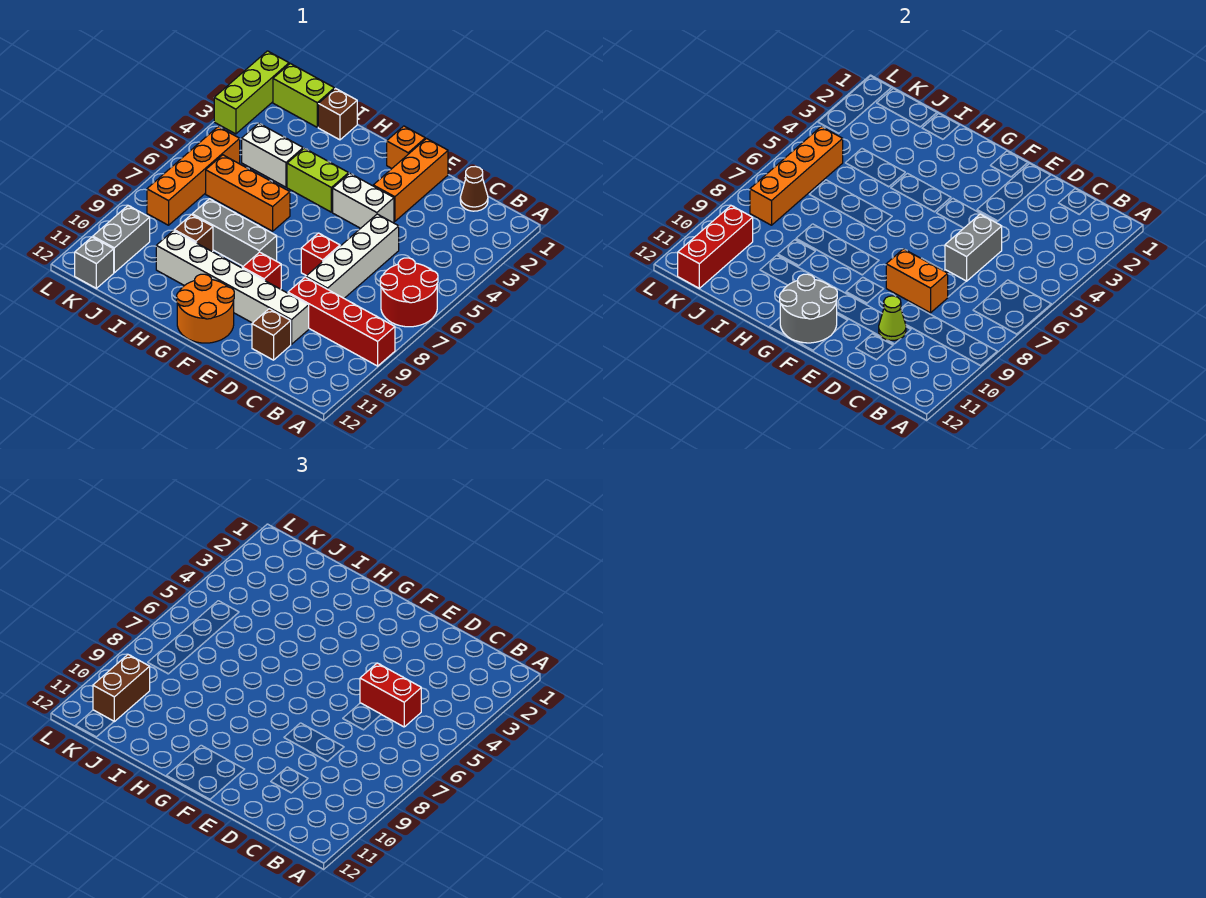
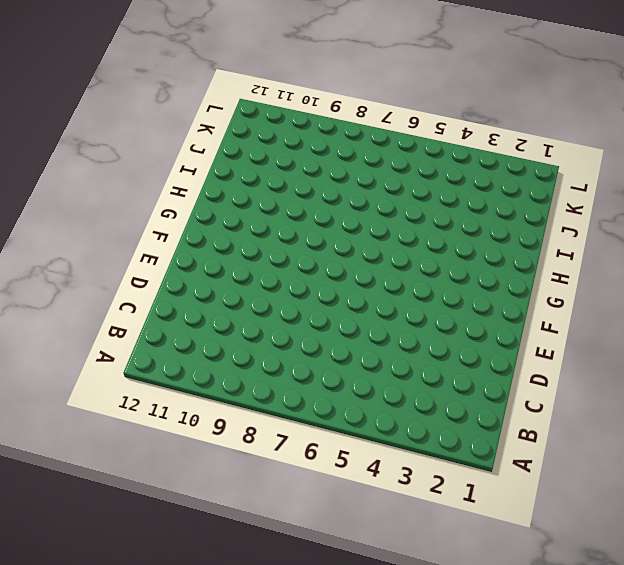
none -> red 2x2 round brick [380,258,438,327]
none -> red 1x4 brick [288,277,395,366]
none -> brown 1x1 cone [460,166,488,211]
none -> white 1x4 brick [306,214,399,298]

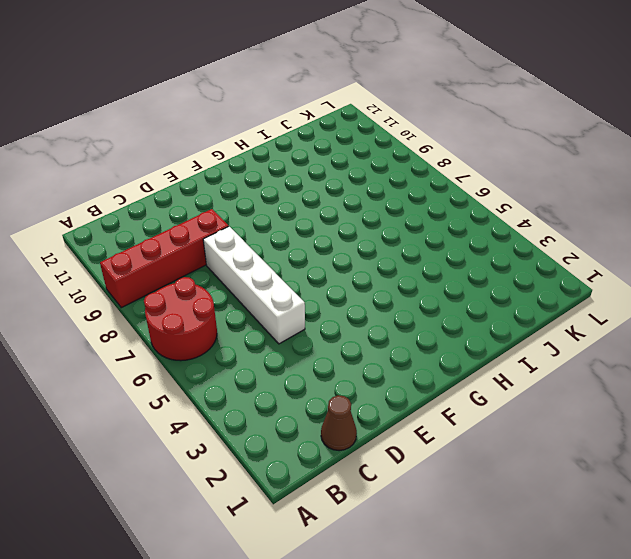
none -> white 1x6 brick [156,230,309,344]
none -> brown 1x1 brick [252,309,291,360]
none -> orange 1x3 brick [373,139,448,221]
none -> white 1x2 brick [333,173,394,228]

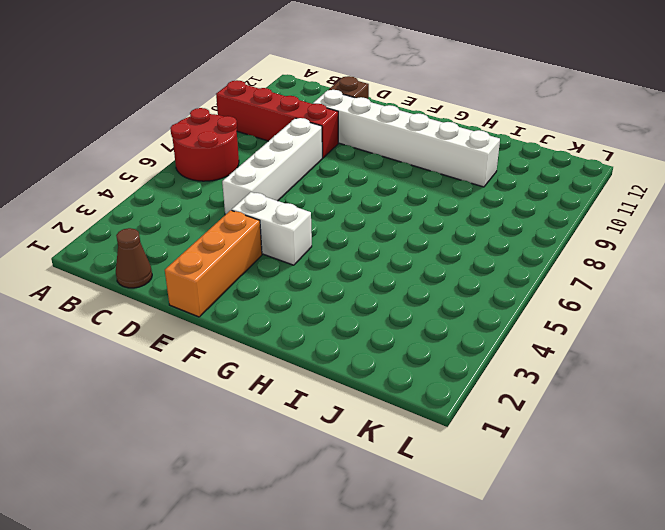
none -> red 1x1 brick [301,233,340,276]
none -> orange 1x1 brick [387,126,425,168]
none -> red 1x1 brick [242,252,281,289]
none -> orange 2x2 round brick [177,274,234,343]

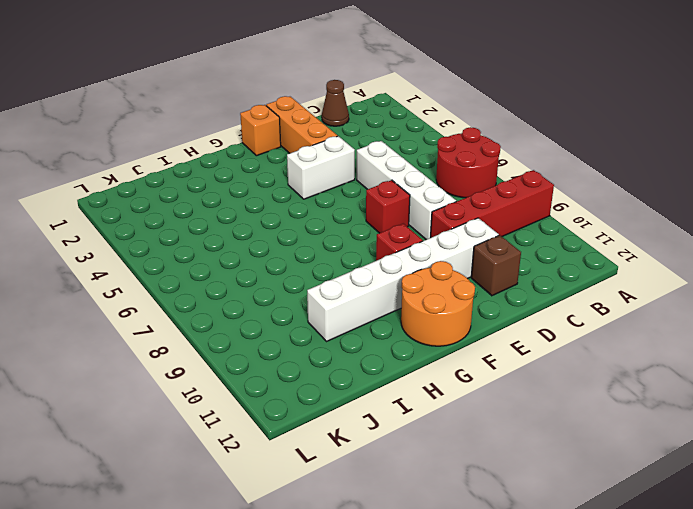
none -> lime 1x2 brick [287,148,349,212]
none -> grey 1x3 brick [192,199,277,266]
none -> orange 1x3 brick [206,155,290,231]
none -> brown 1x1 brick [318,89,357,140]

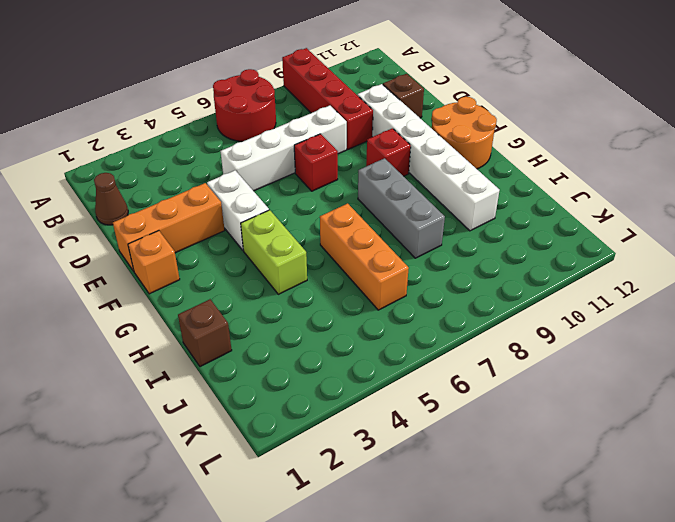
none -> white 1x2 brick [242,123,303,187]
none -> brown 1x1 brick [174,215,213,252]
none -> lime 1x2 brick [273,64,334,127]
none -> orange 1x4 brick [147,127,240,225]

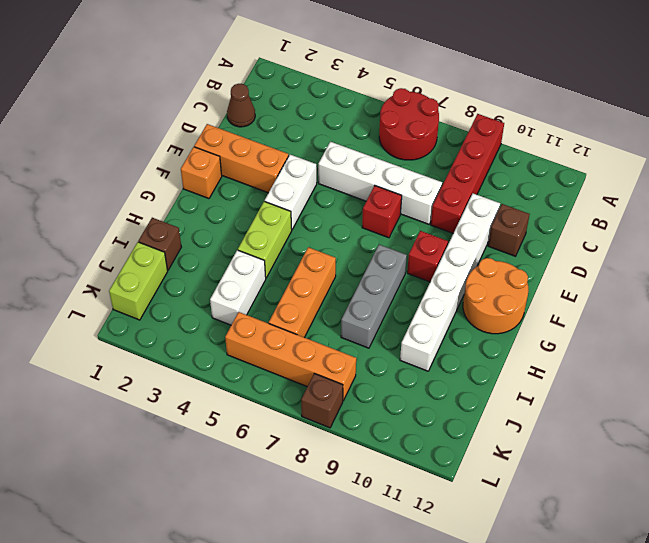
brown 1x1 brick [301,373,343,428] -> brown 1x1 brick moved to [174,215,213,252]
none -> grey 1x2 brick [93,206,150,273]
none -> grey 1x1 brick [75,237,114,288]
none -> lime 1x3 brick [214,51,289,134]
none -> grey 1x2 brick [945,214,1002,281]

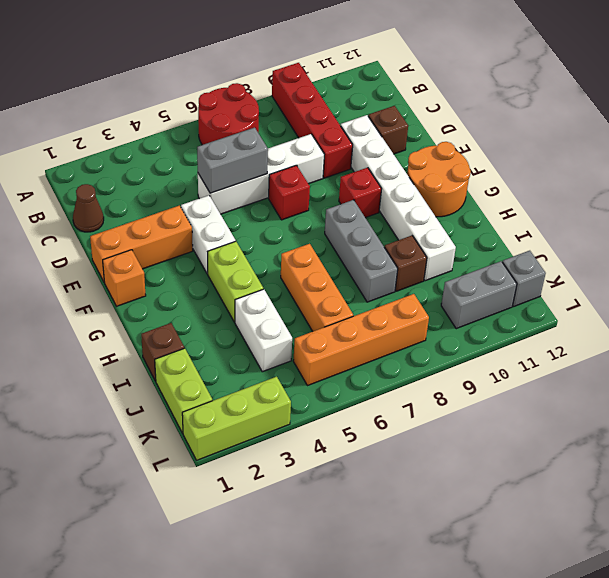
none -> orange 1x2 brick [886,249,948,313]
none -> lime 1x1 cone [879,296,906,340]
none -> grey 2x2 round brick [780,274,837,343]
none -> orange 1x4 brick [750,127,843,225]

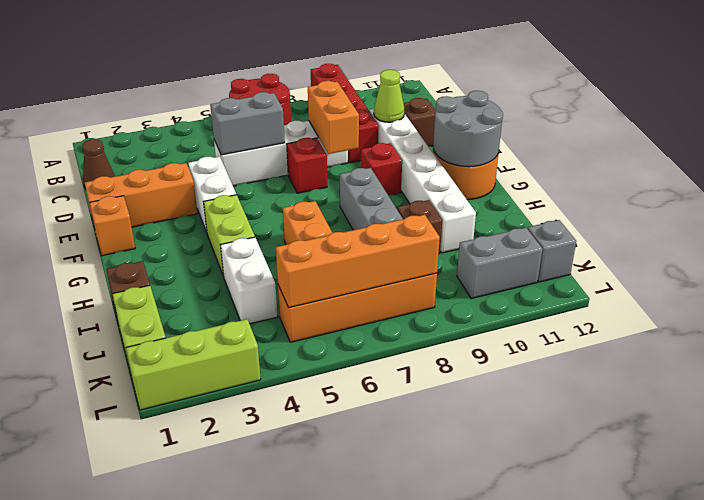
none -> red 1x3 brick [678,206,753,288]
none -> red 1x2 brick [360,663,421,727]
none -> brown 1x2 brick [93,655,150,722]

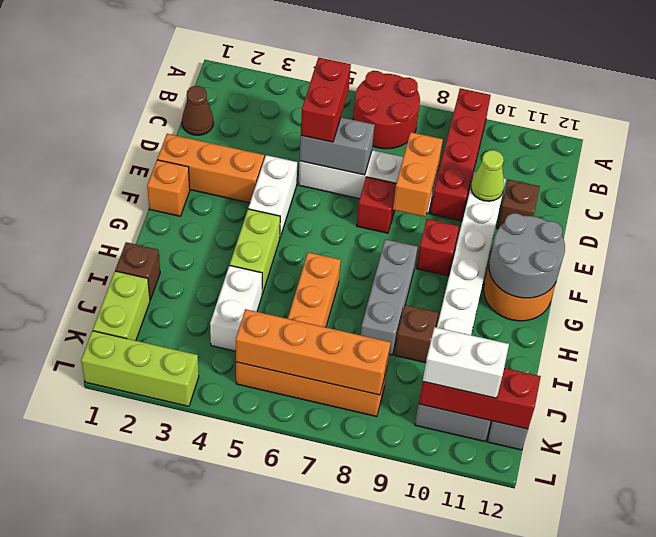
white 1x2 brick [423,327,509,398] -> brown 1x2 brick [93,655,150,722]

